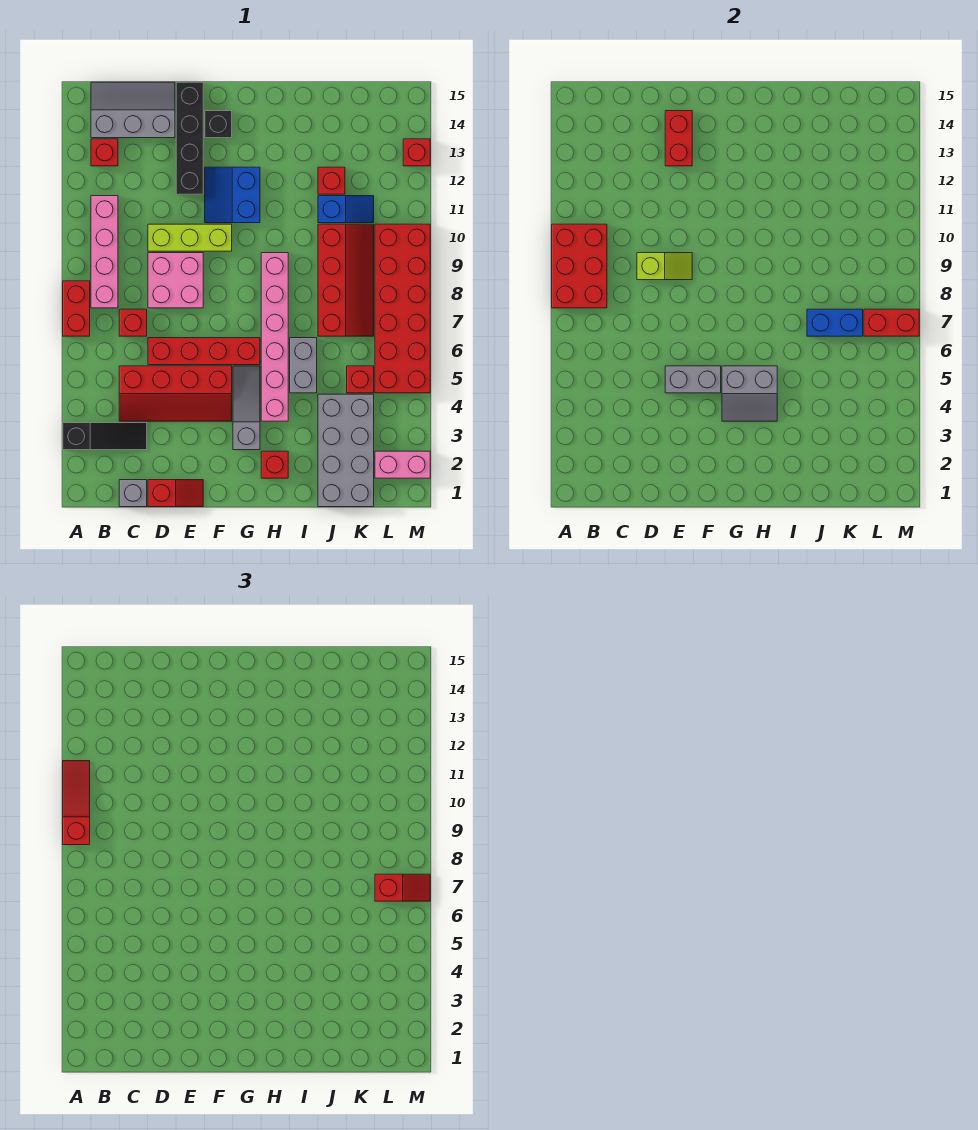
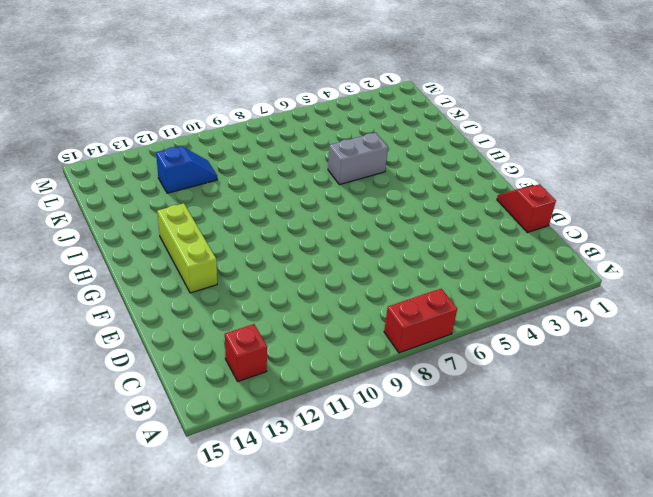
lime 1x3 brick [157,203,217,293] -> lime 1x3 brick moved to [148,224,232,251]
blue 1x2 slope [156,146,217,193] -> blue 1x2 slope turned to [318,196,374,223]
none -> black 1x3 slope [63,423,147,450]
none -> pink 1x4 brick [91,196,118,308]
none -> grey 2x3 slope [91,82,175,138]
none -> grey 1x1 brick [119,480,147,507]

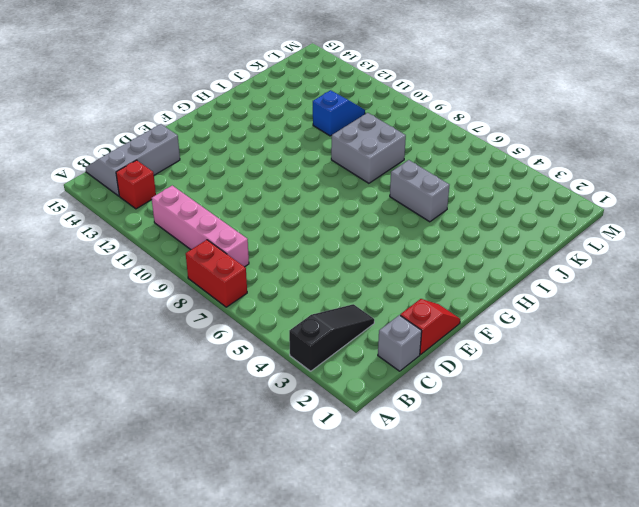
grey 2x2 brick [331,113,406,183] -> red 2x4 slope [318,224,374,336]
none -> red 2x4 slope [119,366,232,421]
none -> red 1x1 brick [119,309,147,336]
none -> red 1x4 brick [148,338,260,365]
none -> pink 2x2 brick [148,253,203,308]

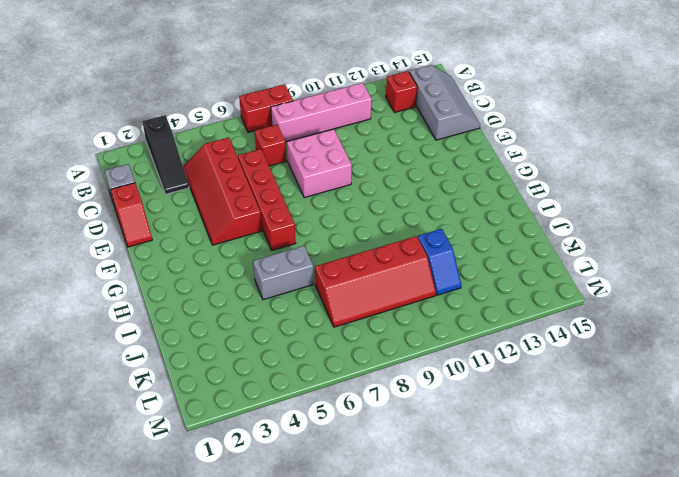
none -> lime 1x3 brick [148,224,232,251]
none -> black 1x4 brick [176,82,203,194]
none -> blue 2x2 slope [205,167,260,223]
none -> black 1x1 brick [205,111,232,138]

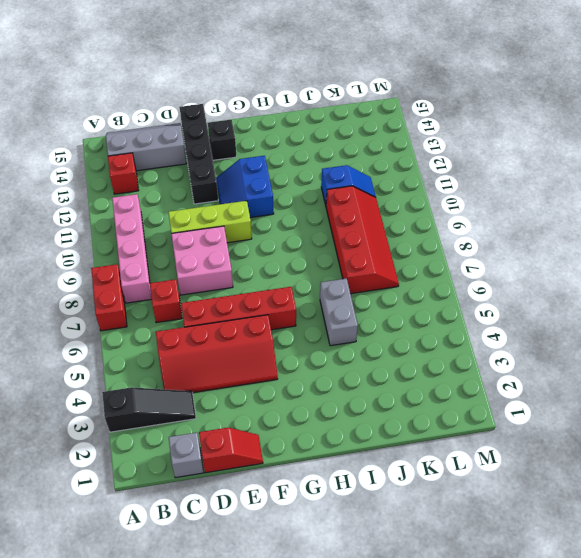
none -> grey 1x3 slope [233,366,260,450]
none -> red 1x1 brick [261,451,288,478]
none -> pink 1x6 brick [261,253,288,421]
none -> grey 2x4 brick [318,394,374,507]

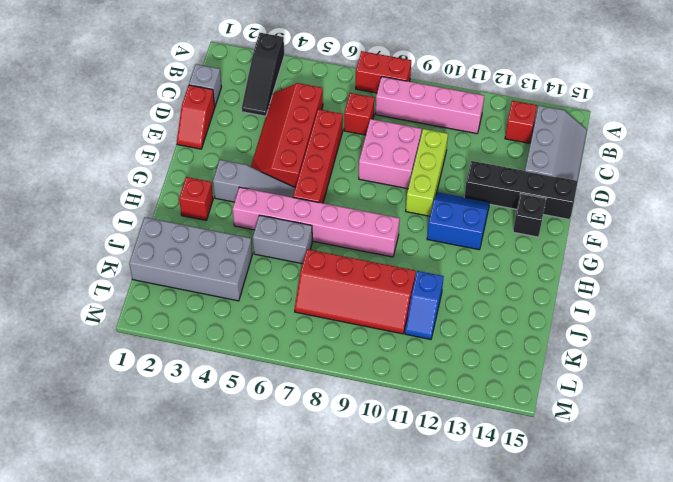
none -> red 1x1 brick [318,167,345,194]
none -> red 1x1 brick [347,366,374,393]
none -> pink 1x2 brick [375,451,430,478]
none -> red 2x6 brick [375,224,430,393]

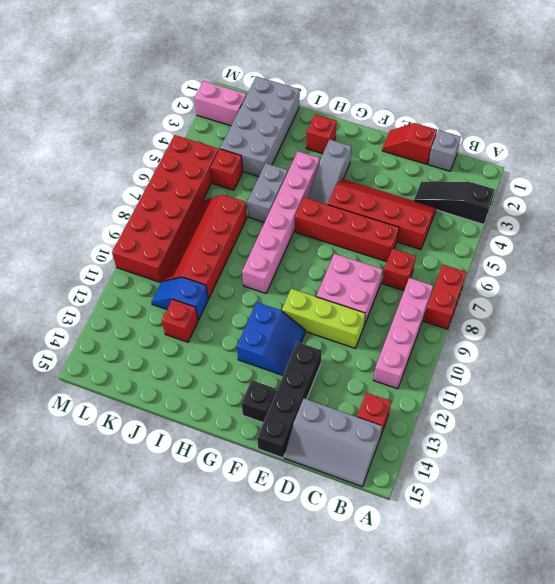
none -> red 1x1 brick [403,139,430,166]
none -> red 2x3 brick [552,224,607,308]
none -> lime 1x2 slope [637,253,692,280]
none -> grey 1x2 brick [665,366,721,393]

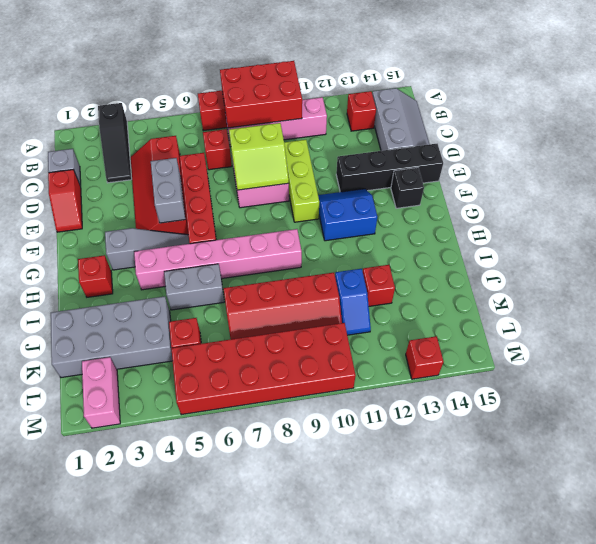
lime 2x2 slope [229,123,289,190] -> lime 1x2 slope [637,253,692,280]
none -> red 1x2 brick [665,111,692,166]
none -> grey 2x2 slope [722,366,777,421]
none -> blue 1x2 brick [807,309,863,336]
none -> red 1x2 brick [864,309,919,336]

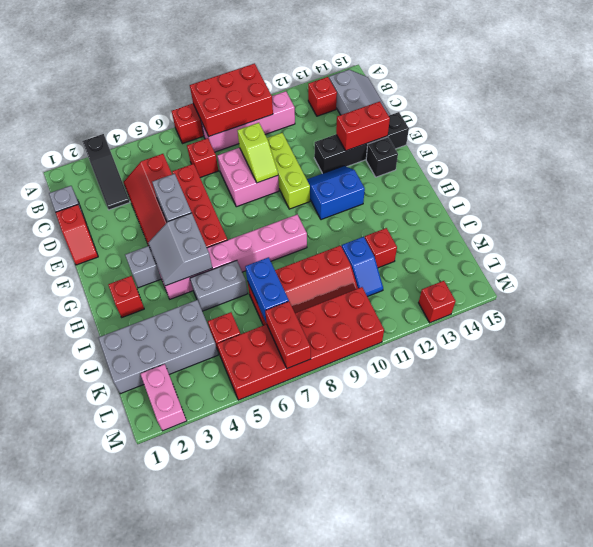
none -> red 1x3 slope [63,761,90,845]
none -> red 1x2 slope [375,874,430,901]

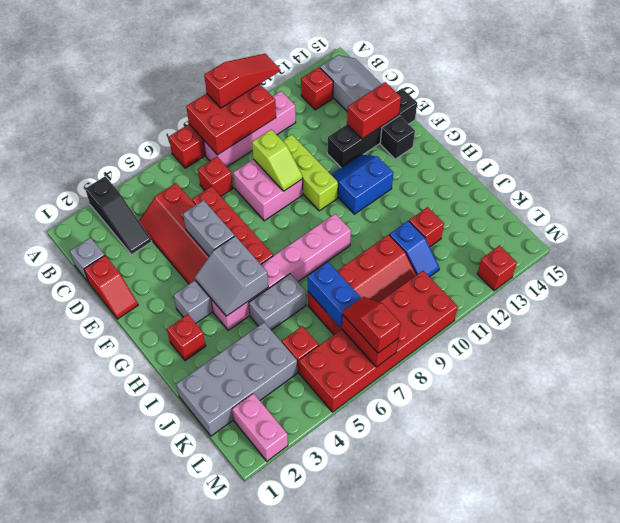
red 1x2 slope [343,297,401,353] -> red 1x2 slope turned to [375,874,430,901]

